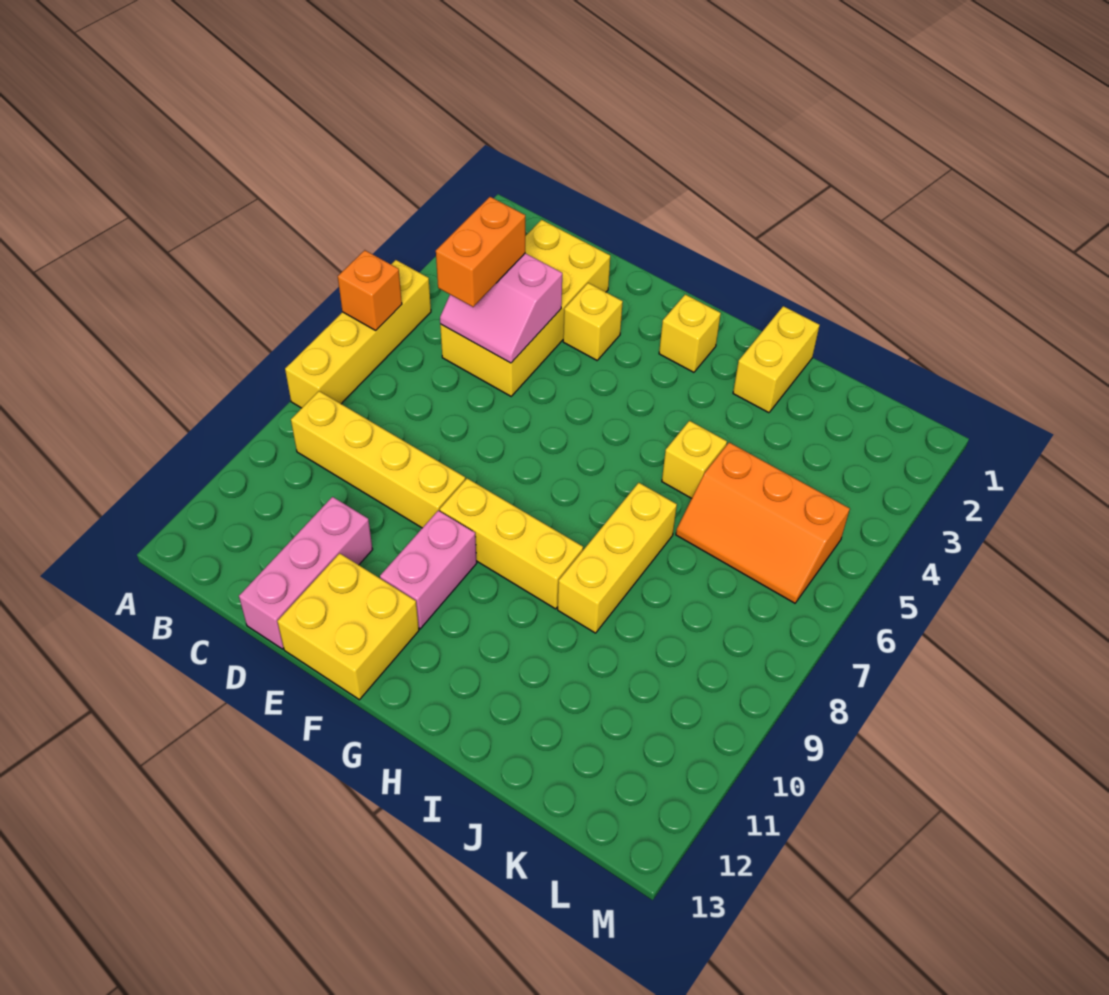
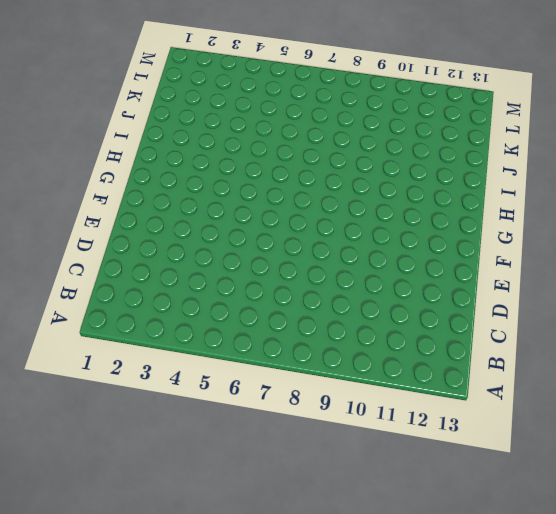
none -> yellow 1x4 brick [285,260,431,408]
none -> yellow 1x4 brick [291,391,465,528]
none -> yellow 2x4 brick [440,220,610,396]

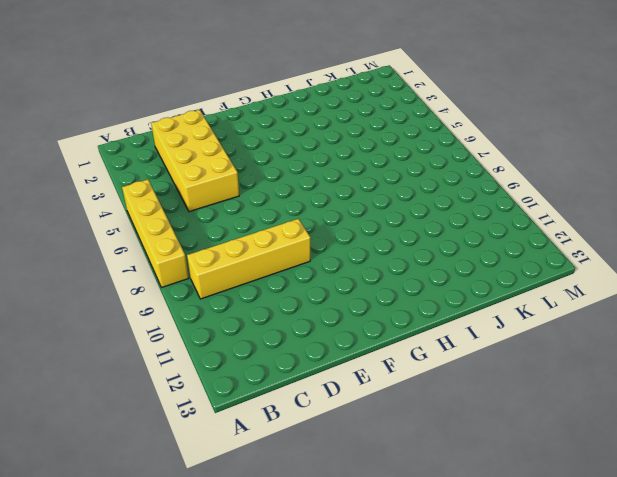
none -> pink 1x3 brick [239,497,373,649]
none -> yellow 1x1 brick [563,283,623,360]
none -> yellow 2x2 brick [277,553,419,700]

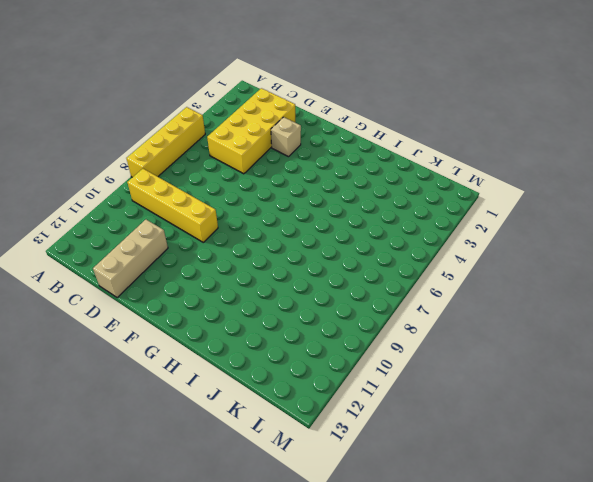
tan 1x3 brick [93,220,168,298] -> pink 1x3 brick [239,497,373,649]
tan 1x1 brick [271,117,301,157] -> yellow 1x1 brick [563,283,623,360]
none -> yellow 2x2 brick [277,553,419,700]
none -> yellow 1x3 brick [440,478,583,609]
none -> pink 1x2 brick [380,510,477,629]

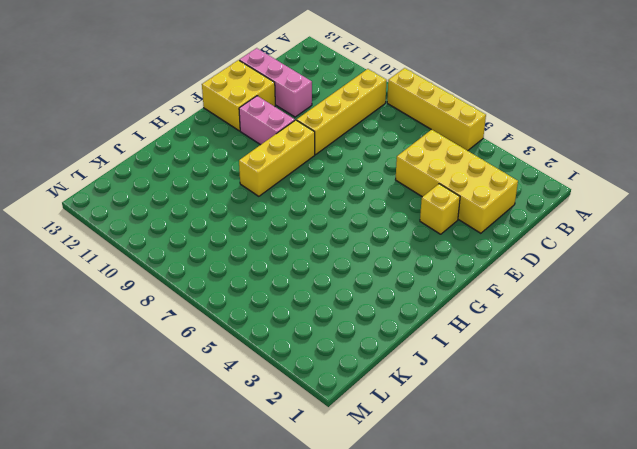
none -> yellow 1x1 brick [659,294,721,372]
none -> yellow 1x2 brick [733,306,820,413]
none -> yellow 1x1 brick [662,421,727,498]

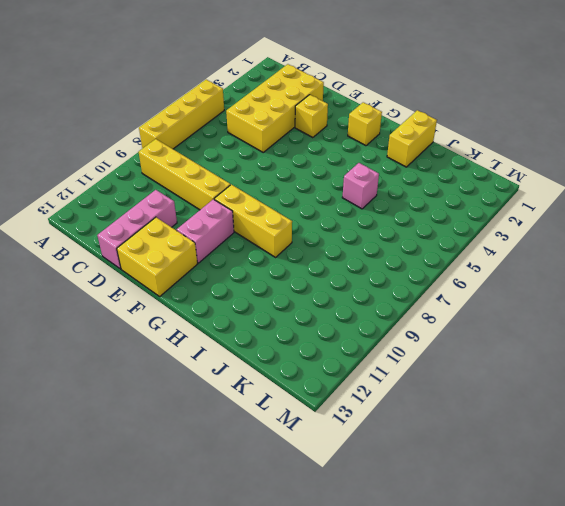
pink 1x1 brick [342,163,379,209] -> yellow 1x1 brick [662,421,727,498]
none -> yellow 1x3 brick [558,483,677,633]
none -> orange 2x3 slope [676,443,850,603]
none -> orange 1x1 brick [338,250,402,330]

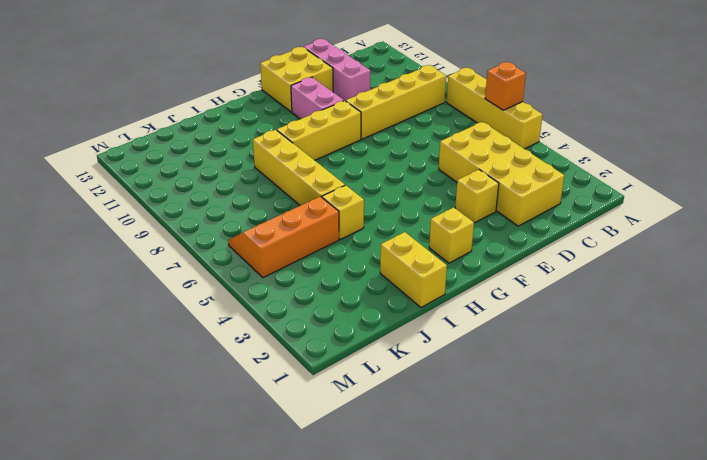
yellow 1x4 brick [253,130,345,206] -> yellow 1x3 brick [558,483,677,633]
none -> pink 2x2 slope [440,253,562,363]
none -> orange 1x2 brick [436,197,525,307]

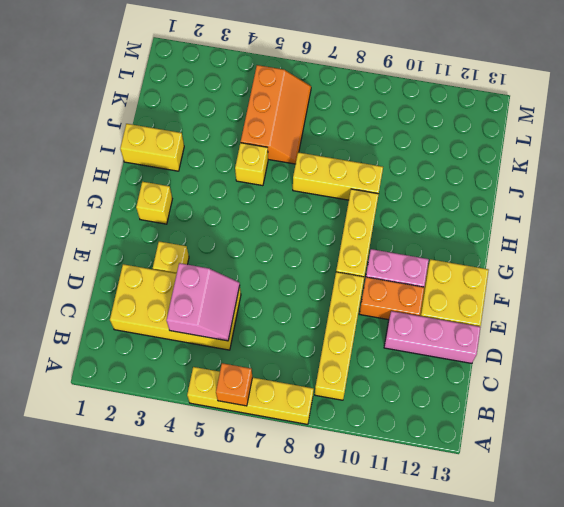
orange 1x2 brick [359,277,424,320] -> orange 1x2 brick moved to [436,197,525,307]

